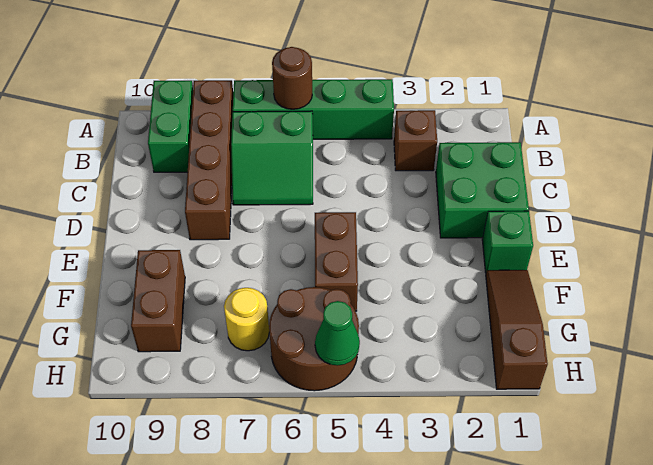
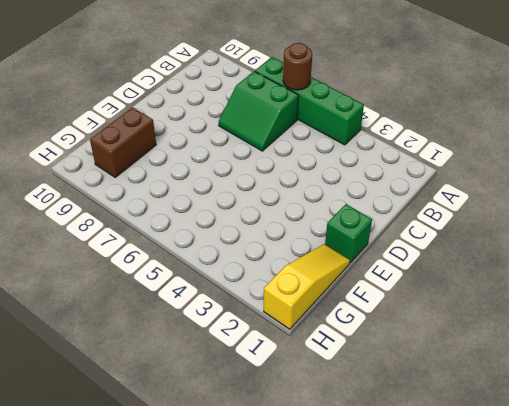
yellow 1x3 slope [264,244,350,329] -> brown 1x3 slope [486,270,548,389]
none -> brown 1x4 brick [185,80,233,240]
none -> green 1x2 brick [148,81,193,172]
none -> brown 1x1 brick [394,110,437,171]

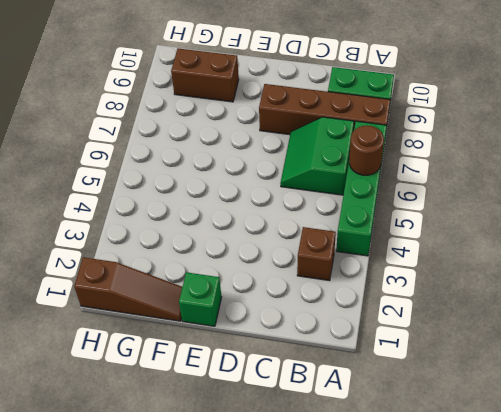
none -> green 2x2 brick [436,142,529,238]
none -> brown 1x2 brick [315,212,358,311]
none -> brown 2x2 round brick [269,287,359,391]

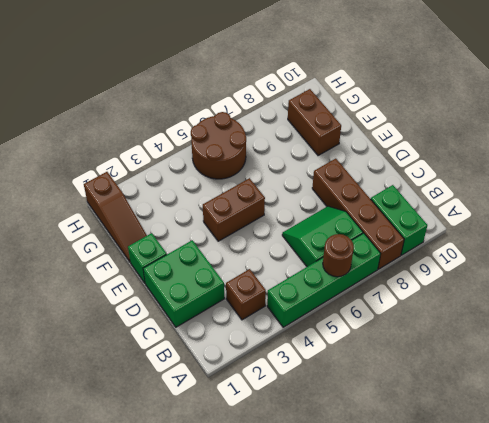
brown 1x2 brick [203,178,265,241] -> brown 1x2 brick turned to [315,212,358,311]
none -> yellow 1x1 round brick [224,288,269,351]
none -> green 1x1 cone [315,301,360,366]

